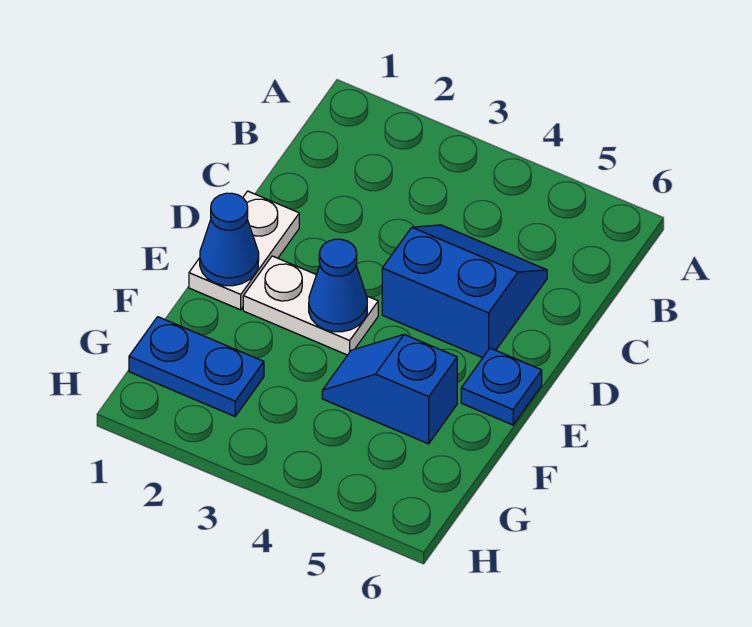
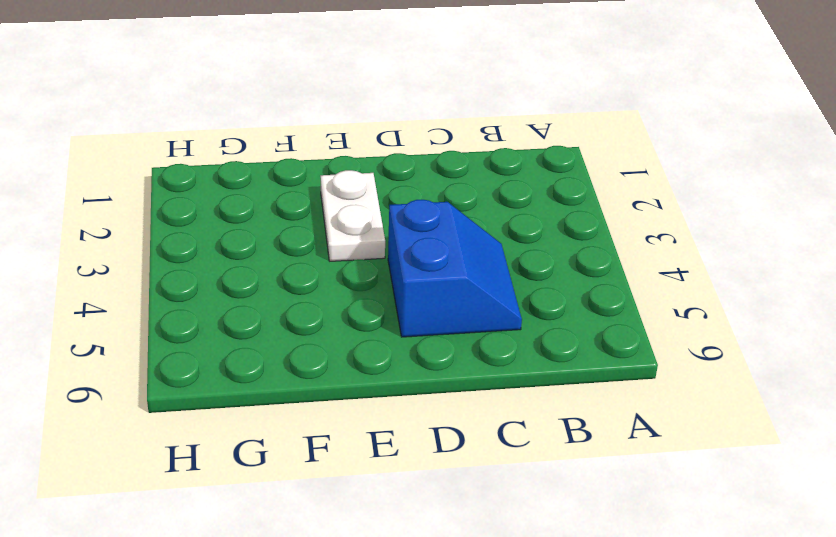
none -> white 1x2 plate [189,191,299,310]
none -> blue 1x1 plate [461,348,542,425]

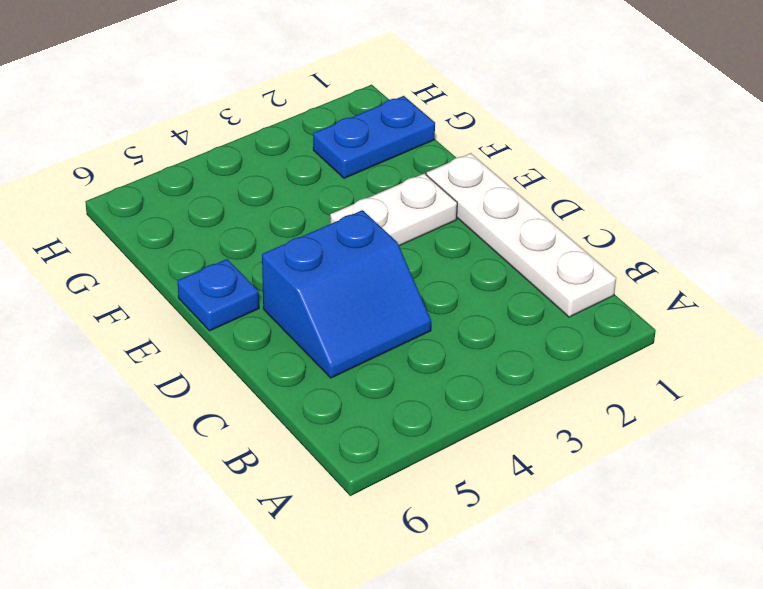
white 1x4 plate [426,153,616,317] -> white 1x2 plate [189,191,299,310]
none -> blue 1x2 slope [322,335,457,444]
none -> blue 1x1 cone [200,193,259,286]

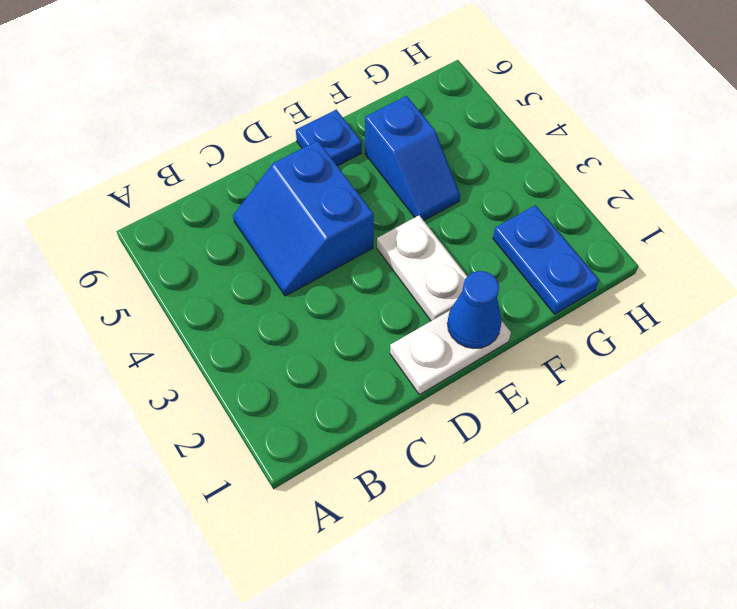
none -> blue 1x1 cone [309,239,367,332]

